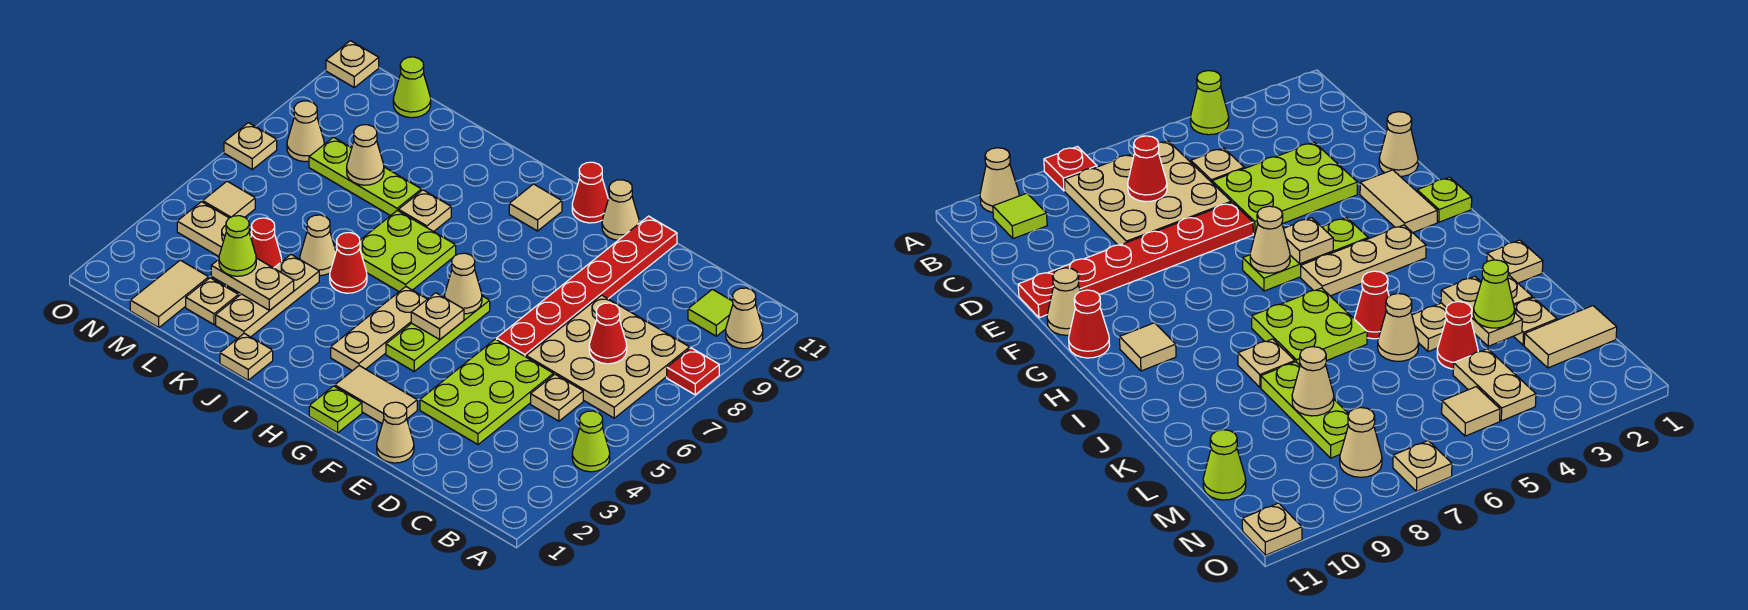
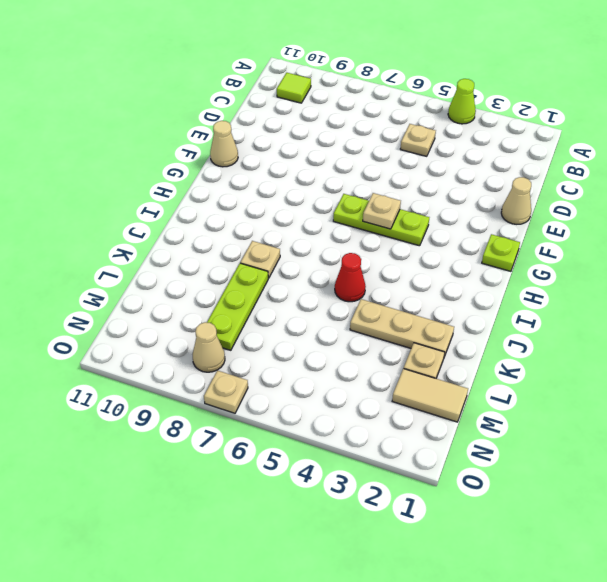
none -> red 1x1 plate [667,348,719,395]
none -> tan 1x1 cone [726,288,763,349]
none -> tan 3x3 plate [526,295,690,418]
none -> lime 2x3 plate [420,339,553,445]

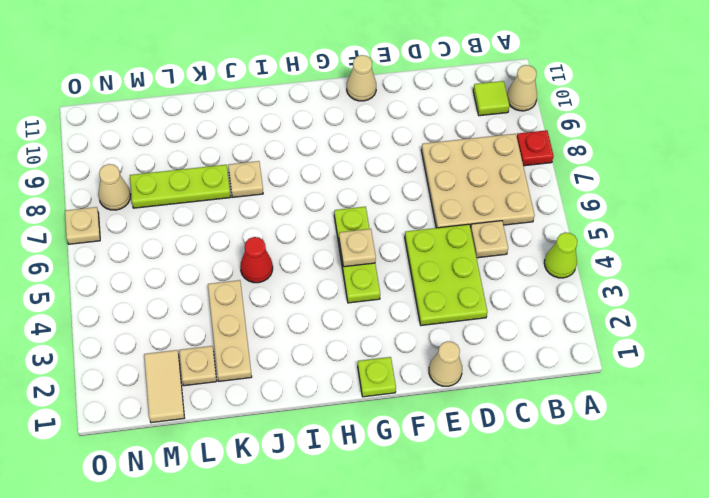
none -> red 1x6 plate [497,216,677,357]
none -> tan 1x2 tile [335,366,417,423]
none -> red 1x1 cone [572,162,608,223]
none -> tan 1x3 plate [331,287,427,371]

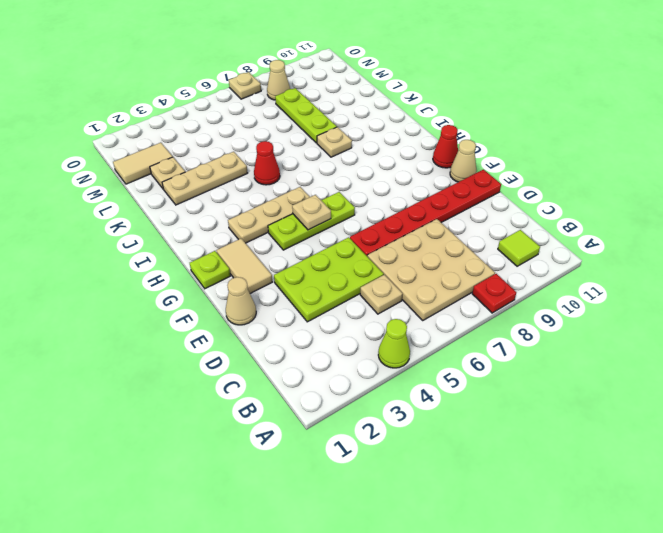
none -> tan 1x1 cone [726,288,763,349]
none -> tan 1x1 tile [509,184,562,231]
none -> lime 2x2 plate [360,210,456,292]
none -> tan 1x1 plate [220,333,273,380]

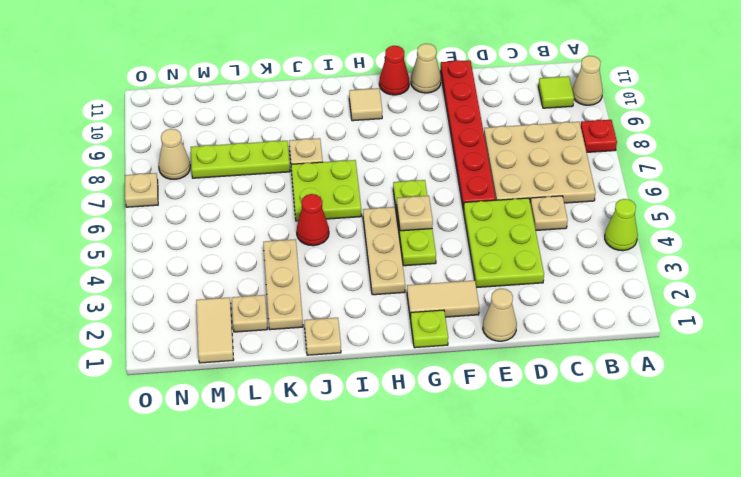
none -> tan 1x1 cone [300,215,336,276]
none -> red 1x1 cone [251,218,282,268]
none -> tan 1x2 plate [177,202,252,256]
none -> lime 1x1 cone [393,57,431,118]

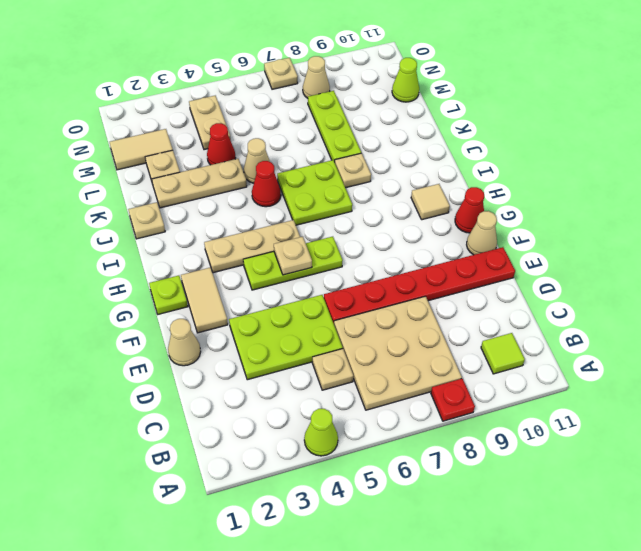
none -> tan 1x1 cone [726,288,763,349]
none -> tan 1x1 tile [203,181,255,218]
none -> tan 1x1 plate [326,41,379,88]
none -> red 1x1 cone [589,303,627,364]

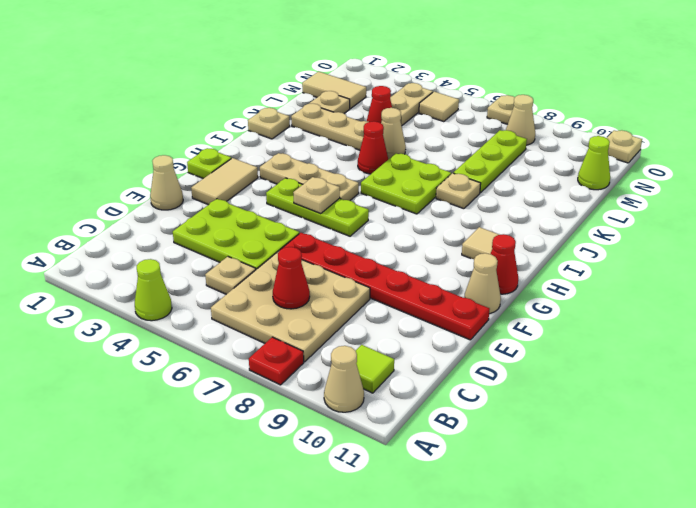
none -> tan 1x1 cone [445,253,482,314]
none -> tan 1x2 plate [211,258,294,310]
none -> tan 1x1 cone [347,125,384,185]
none -> lime 1x1 cone [219,216,256,276]

